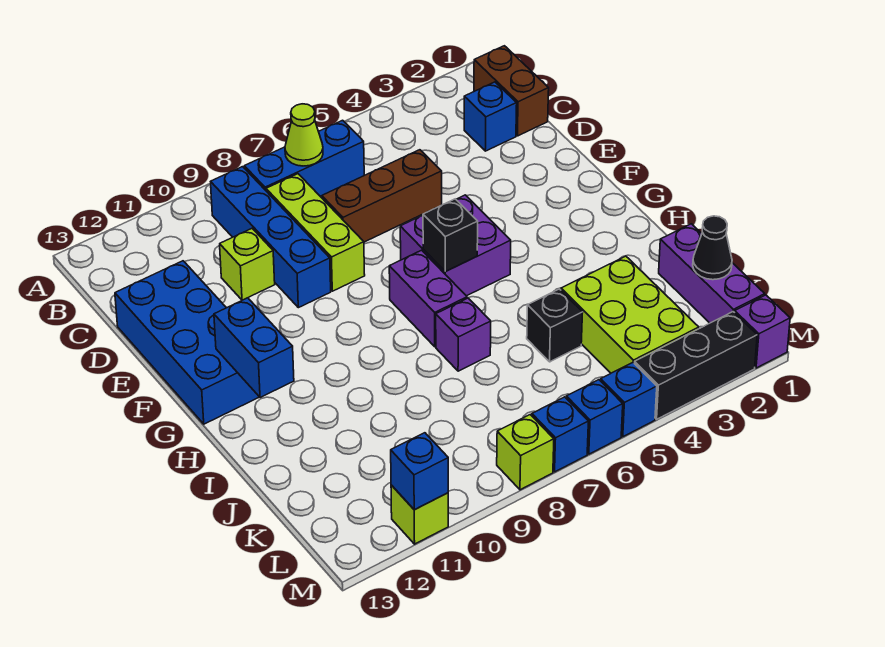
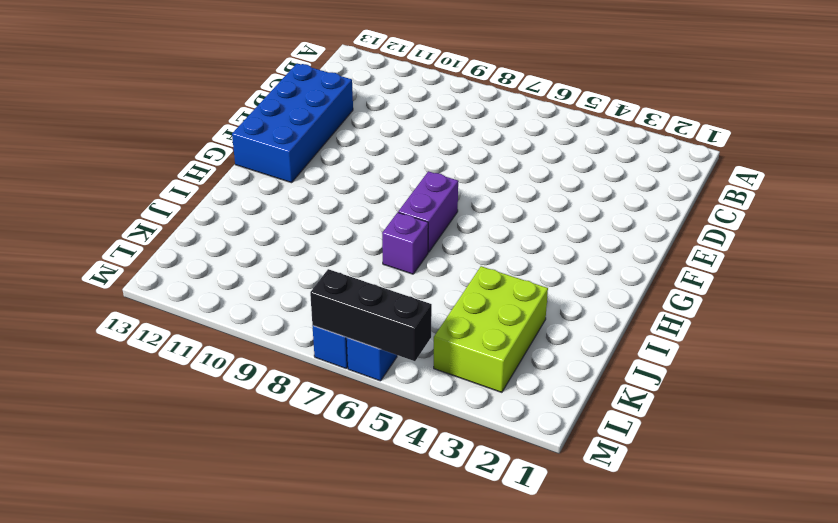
black 1x3 brick [310,269,432,361] -> black 1x3 brick moved to [634,312,757,419]
none -> brown 1x2 brick [474,46,549,136]
none -> blue 1x3 brick [244,120,364,196]
none -> blue 1x4 brick [211,167,331,308]

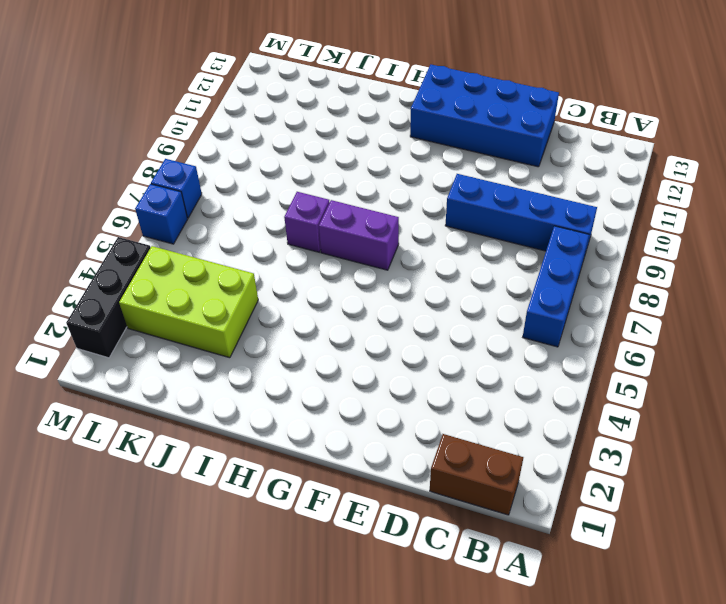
none -> blue 1x1 brick [464,82,517,151]
none -> lime 1x3 brick [266,174,365,291]
none -> brown 1x3 brick [322,150,442,242]

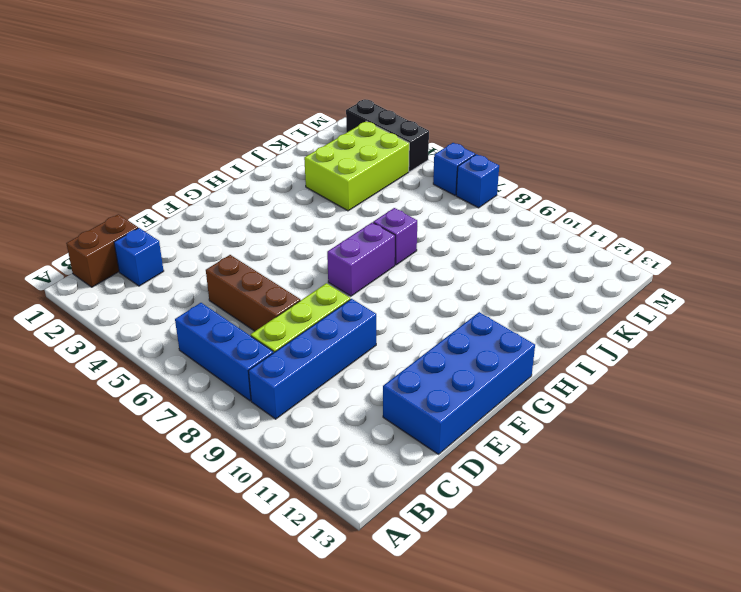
none -> lime 1x1 brick [220,229,275,300]
none -> purple 2x2 brick [400,195,511,296]
none -> purple 1x3 brick [659,224,765,323]

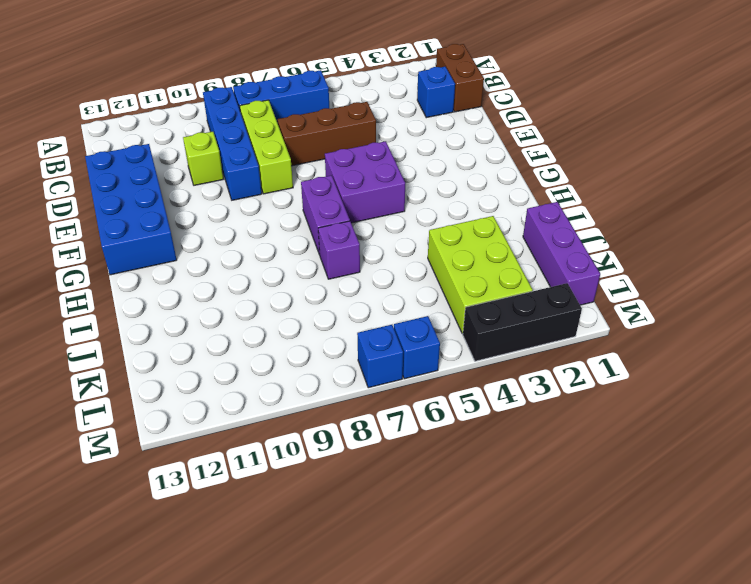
none -> black 1x1 brick [527,289,583,362]
none -> purple 1x1 brick [735,295,790,368]
none -> blue 1x1 brick [601,363,657,437]

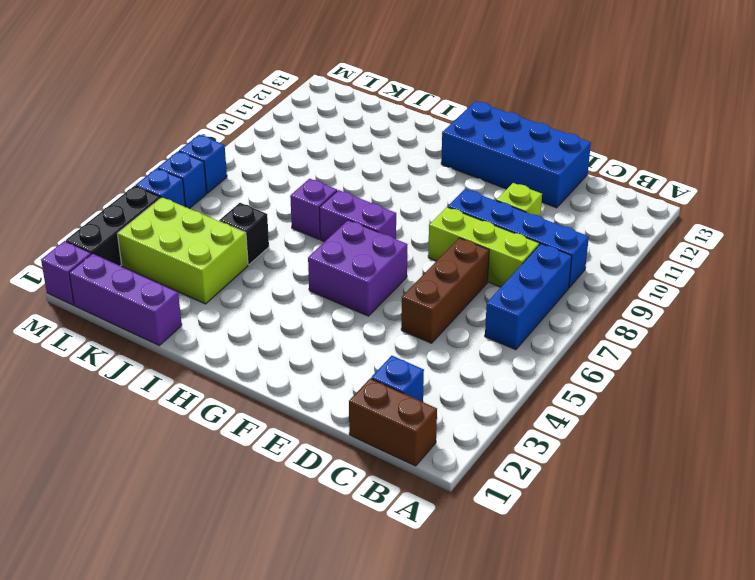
none -> lime 1x1 brick [497,415,554,490]
none -> lime 1x1 brick [391,485,448,544]
none -> lime 1x1 cone [285,104,323,166]

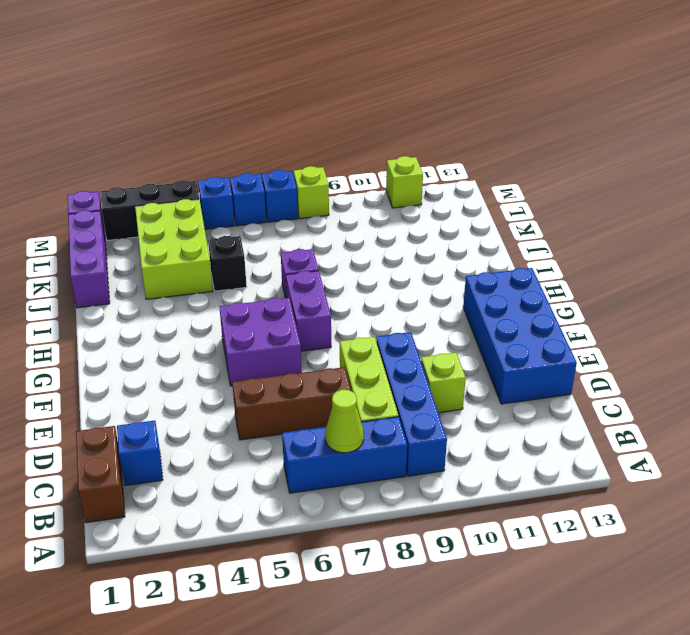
none -> black 1x1 brick [423,199,478,272]
none -> blue 1x2 brick [214,298,294,398]
none -> black 1x1 cone [693,216,732,280]

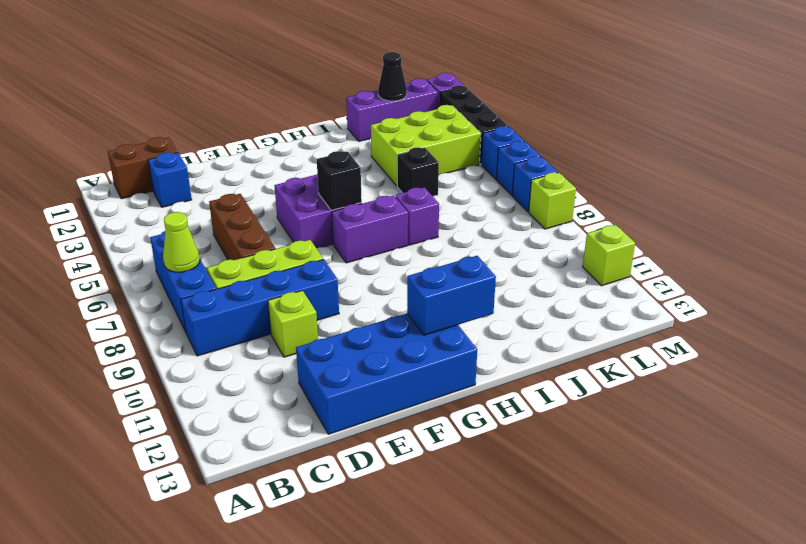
none -> blue 1x1 brick [391,433,448,510]

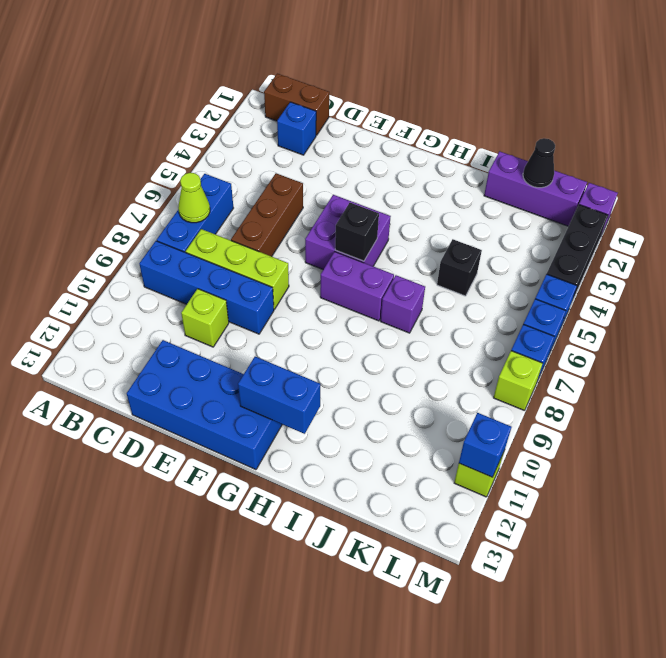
none -> lime 2x3 brick [561,256,699,373]

